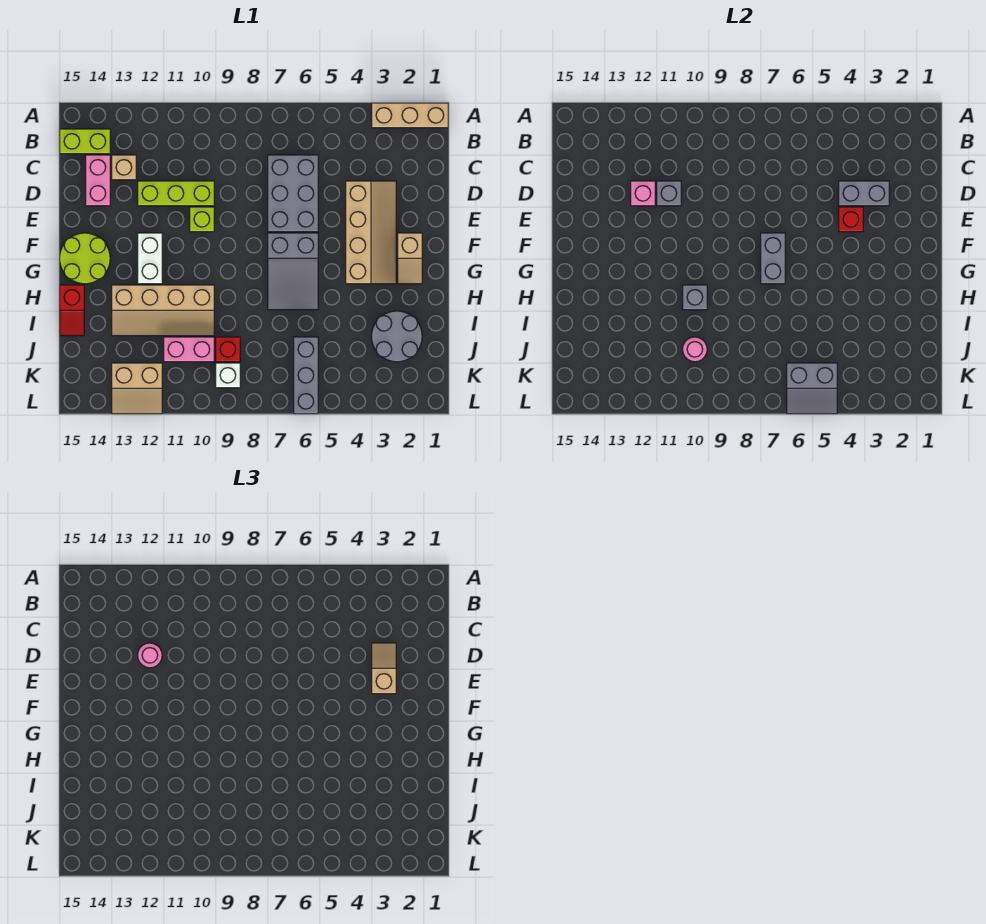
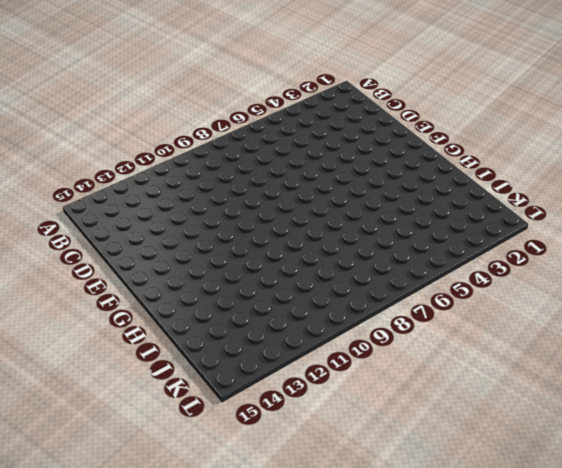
none -> tan 1x3 brick [372,103,448,128]
none -> lime 1x2 brick [60,129,110,154]
none -> grey 2x3 brick [268,155,318,232]
none -> tan 1x1 brick [112,155,136,180]

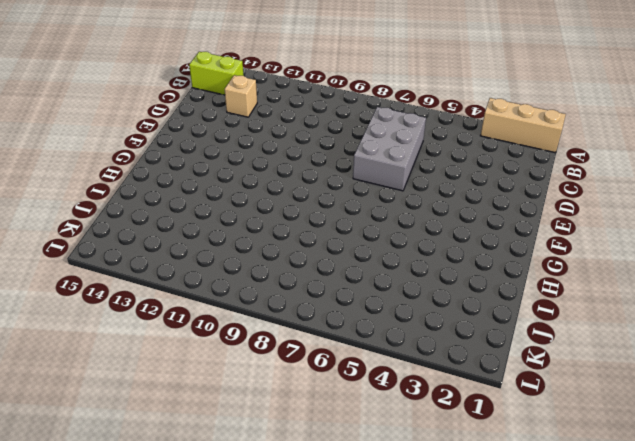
none -> pink 1x2 brick [86,155,110,206]
none -> tan 2x4 slope [346,181,396,284]
none -> lime 1x3 brick [138,181,214,206]
none -> lime 1x1 brick [190,207,214,232]

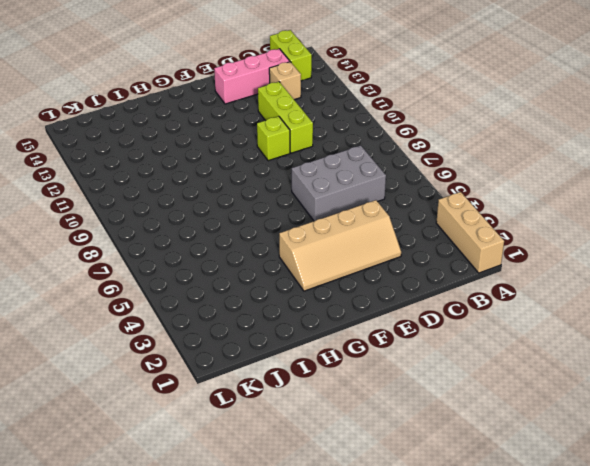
pink 1x3 brick [214,49,290,104] -> pink 1x2 brick [86,155,110,206]
none -> tan 1x2 slope [398,233,422,284]
none -> grey 2x3 slope [268,233,318,310]
none -> white 1x2 brick [138,233,162,284]
none -> lime 2x2 round brick [60,233,110,284]

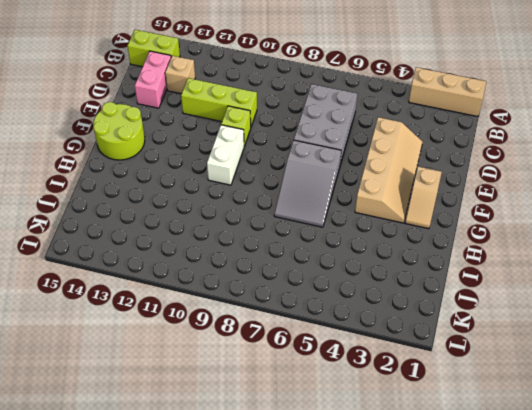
white 1x2 brick [207,125,244,185] -> white 1x2 brick moved to [138,233,162,284]
none -> tan 2x4 slope [112,285,214,336]
none -> red 1x2 slope [60,285,84,336]
none -> grey 2x2 round brick [372,311,422,362]
none -> grey 1x3 brick [294,337,318,414]

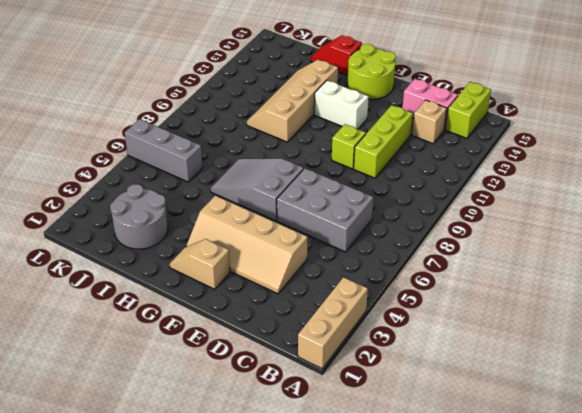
none -> red 1x1 brick [216,337,240,362]
none -> pink 1x2 brick [164,337,214,362]
none -> white 1x1 brick [216,363,240,388]
none -> tan 2x2 slope [112,363,162,414]

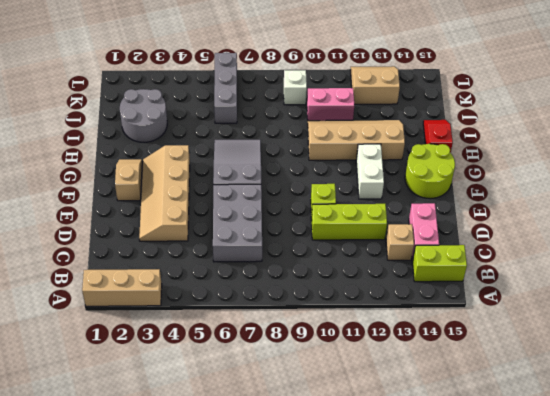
none -> red 1x1 brick [216,337,240,362]
none -> grey 1x2 brick [839,181,889,206]
none -> grey 1x1 brick [657,181,681,206]
none -> pink 1x1 brick [631,181,655,206]

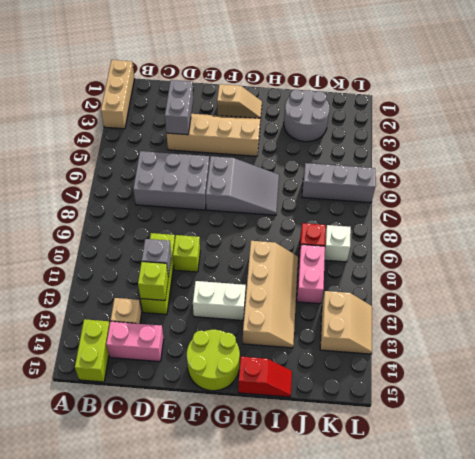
lime 1x1 brick [138,262,168,300] -> pink 1x1 brick [631,181,655,206]
none -> red 1x1 brick [839,207,863,232]
none -> grey 1x2 brick [761,233,785,284]
none -> grey 1x1 brick [683,285,707,310]
none -> pink 1x1 round brick [683,337,707,362]

